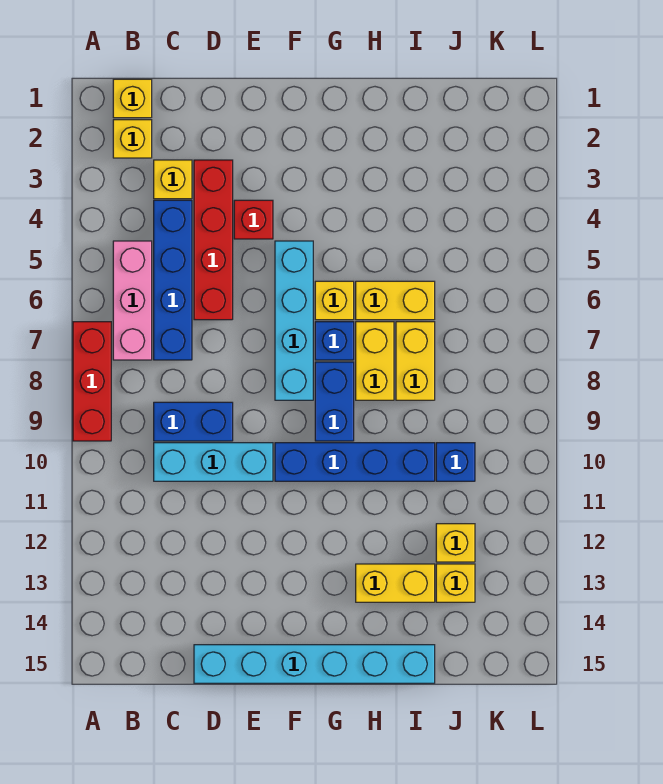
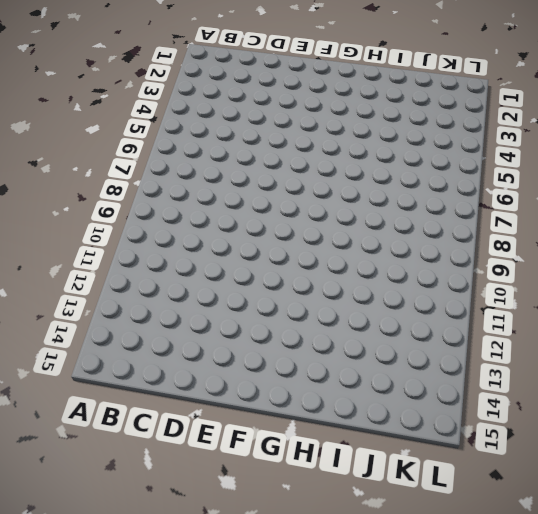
none -> red 1x3 brick [73,322,111,441]
none -> yellow 1x1 brick [113,79,152,118]
none -> yellow 1x1 brick [113,120,152,158]

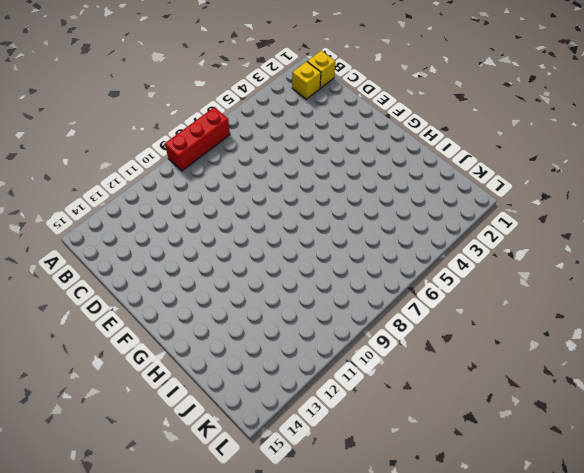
none -> pink 1x3 brick [113,241,152,360]
none -> yellow 1x1 brick [154,160,192,199]
none -> blue 1x4 brick [154,200,192,360]

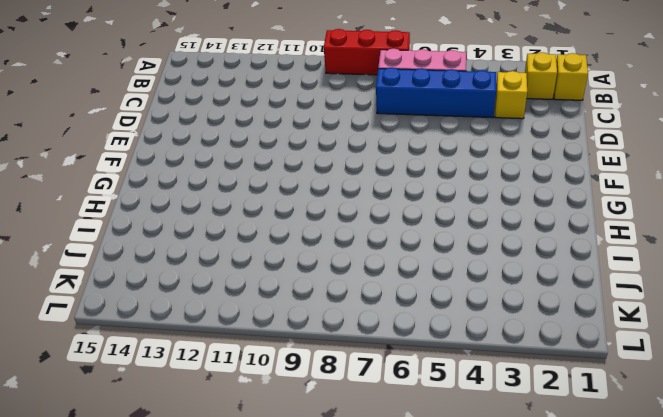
none -> blue 1x2 brick [154,402,233,441]
none -> cyan 1x3 brick [154,443,273,481]
none -> red 1x4 brick [194,160,233,320]

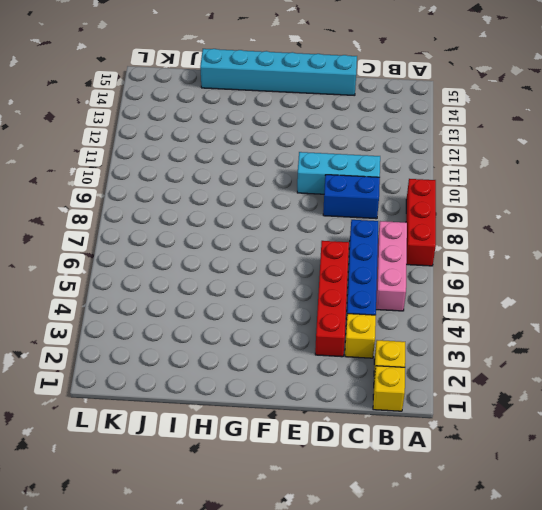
none -> red 1x1 brick [234,200,273,239]
none -> cyan 1x4 brick [275,241,313,400]
none -> blue 1x4 brick [275,443,435,481]

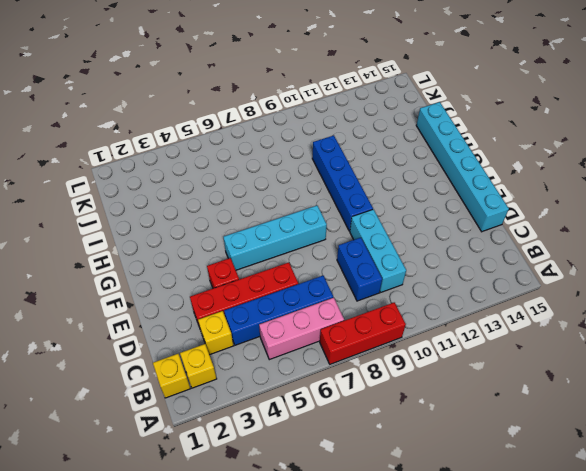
none -> yellow 1x1 brick [315,281,354,320]
none -> blue 1x1 brick [315,322,354,360]
none -> blue 1x2 brick [315,362,354,441]

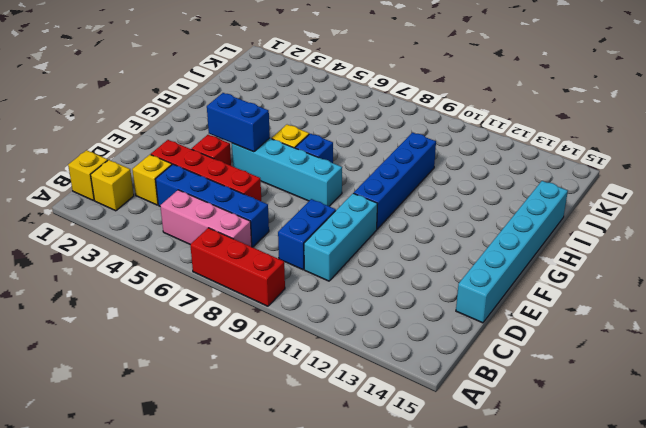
blue 1x2 brick [207,93,270,152] -> blue 1x2 brick moved to [315,362,354,441]
none -> yellow 1x2 brick [356,281,435,320]
none -> yellow 1x2 brick [356,322,394,400]
none -> yellow 1x2 brick [356,564,435,602]

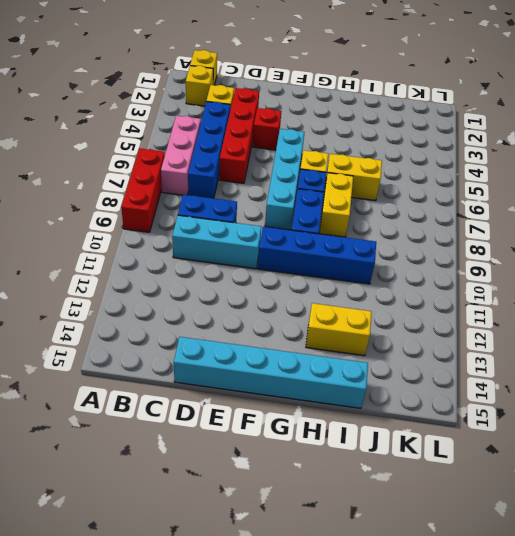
none -> yellow 1x2 brick [396,322,435,400]
none -> blue 1x1 brick [436,443,475,481]
none -> yellow 1x1 brick [436,524,475,562]

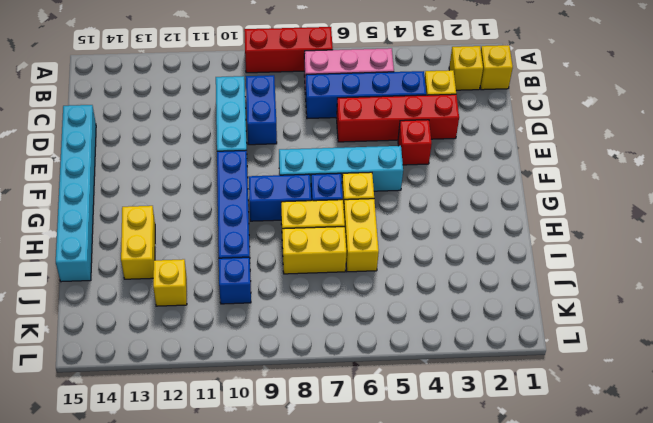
none -> yellow 1x1 brick [436,564,475,602]

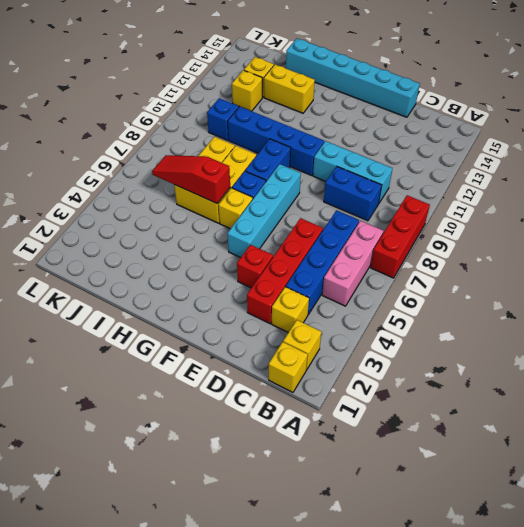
red 1x3 slope [152,155,230,204] -> none

